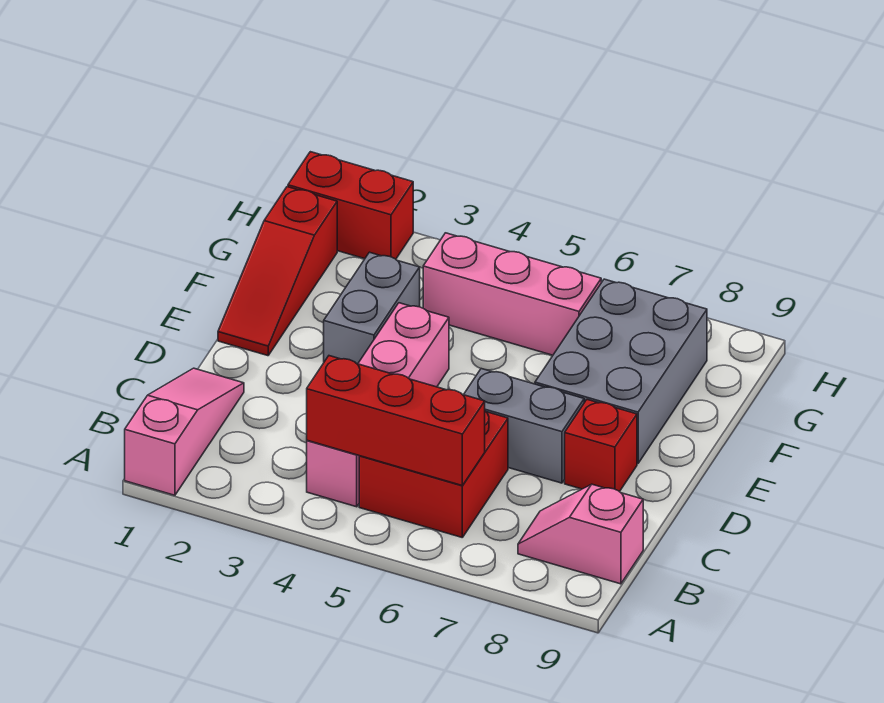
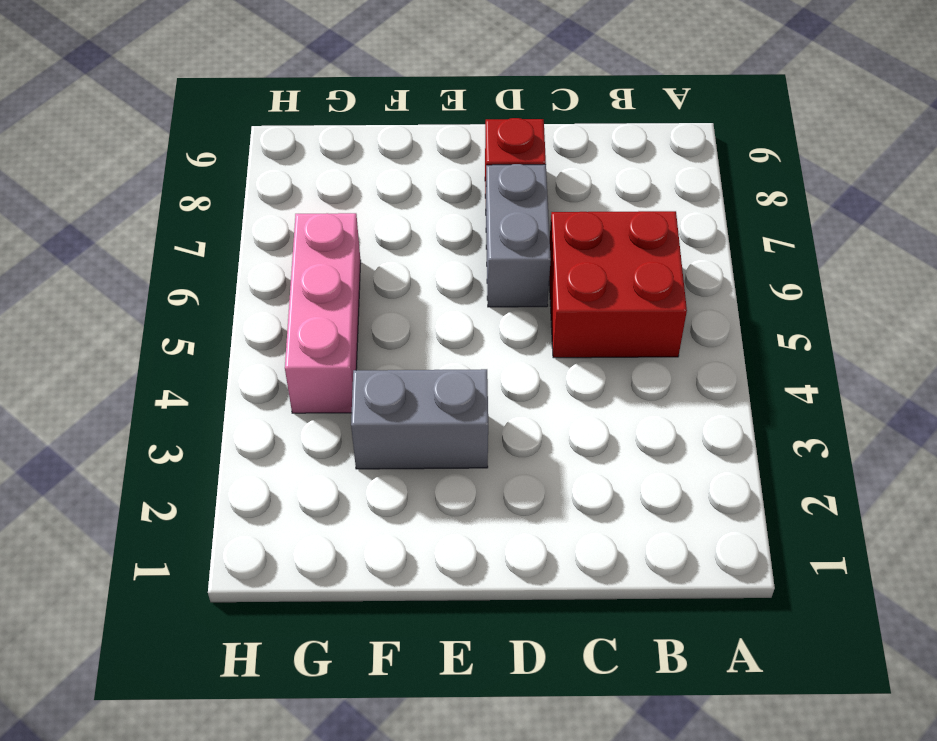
none -> pink 1x3 slope [125,368,244,495]
none -> pink 1x4 brick [307,303,449,507]
none -> pink 1x2 slope [518,484,643,584]

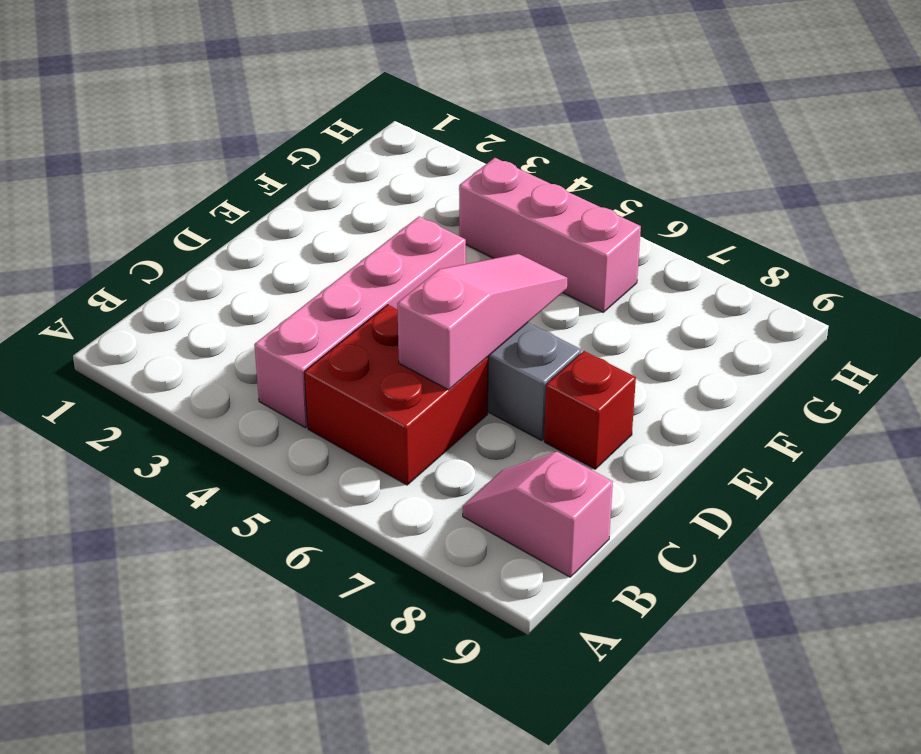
pink 1x3 slope [397,254,567,390] -> pink 1x3 slope moved to [125,368,244,495]
none -> red 1x3 slope [218,187,337,356]
none -> grey 1x2 brick [324,252,420,364]
none -> grey 2x3 brick [535,279,707,464]

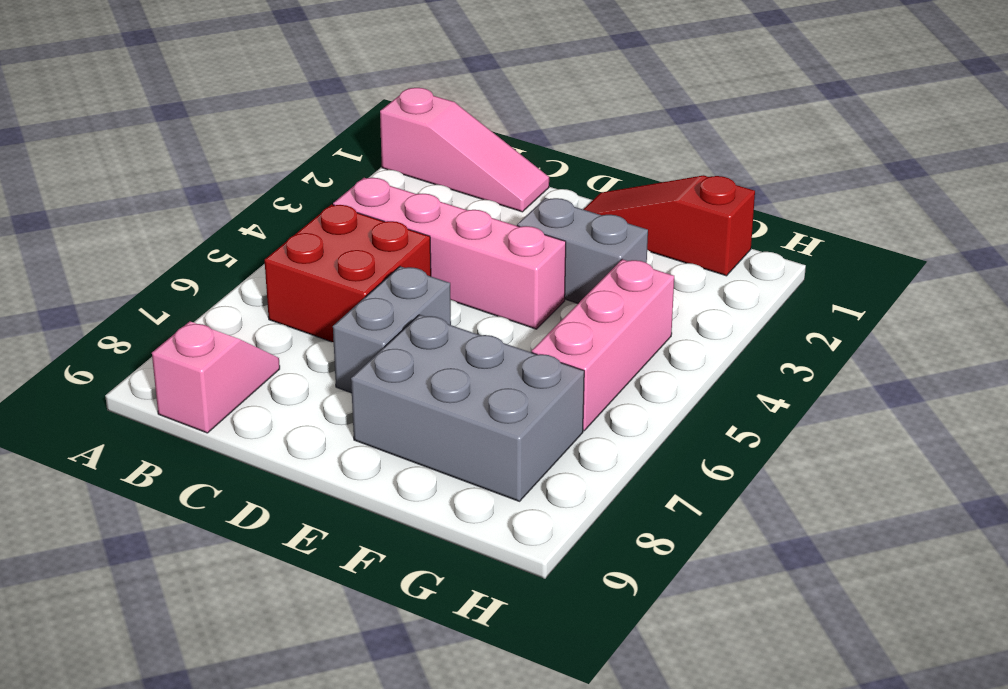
none -> red 1x1 brick [565,400,637,492]
none -> red 1x2 brick [288,152,413,259]
none -> red 1x3 brick [307,356,485,486]

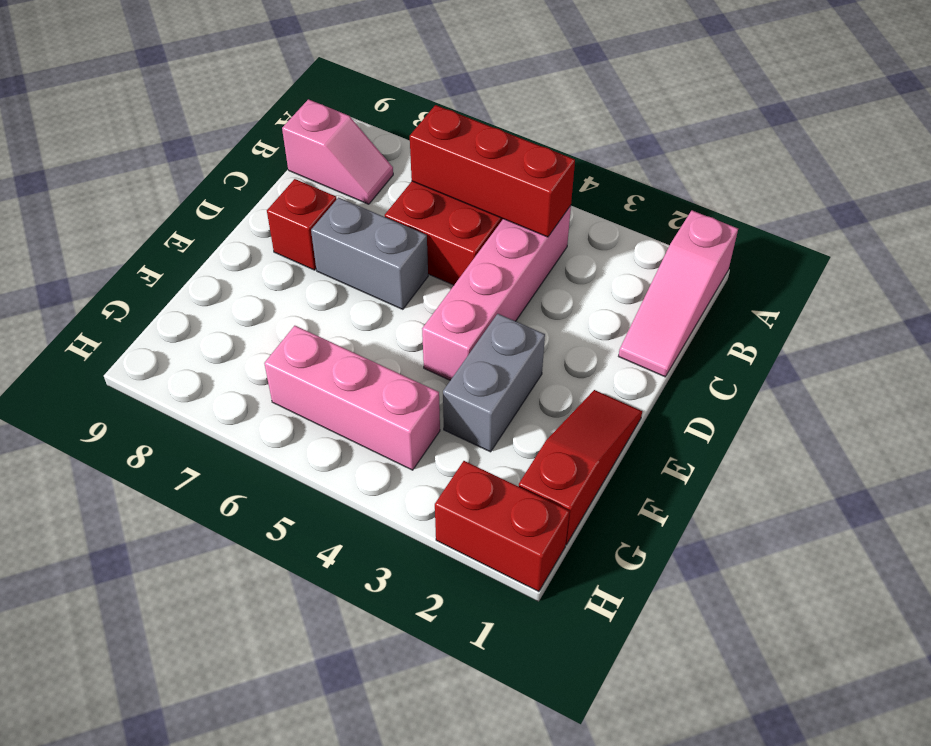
none -> grey 2x3 brick [535,279,707,464]

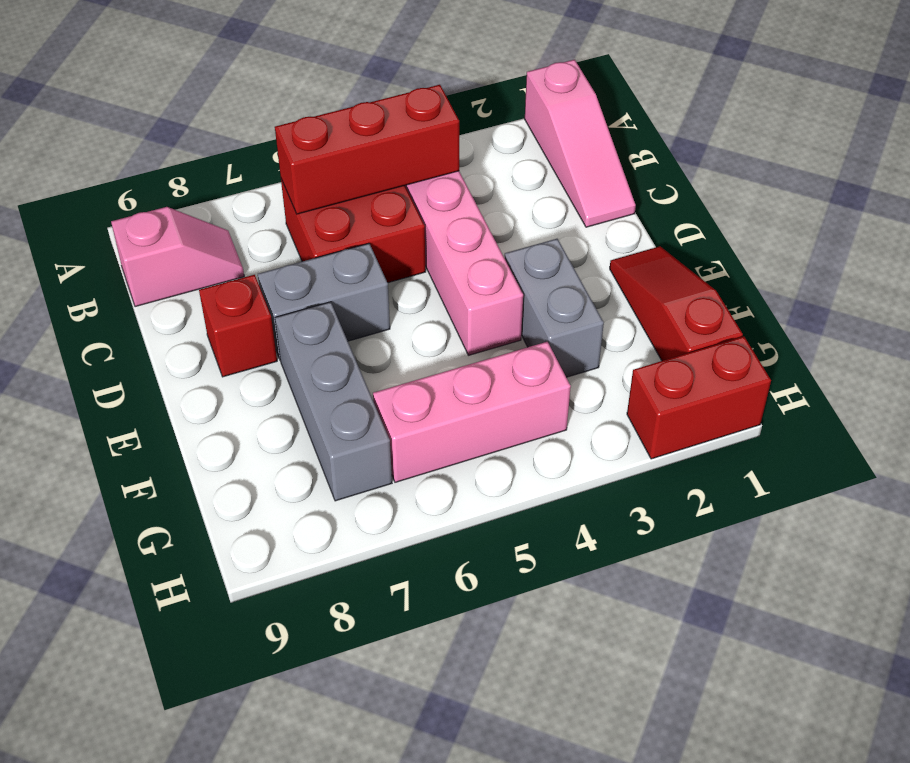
grey 1x3 brick [275,302,392,501] -> grey 2x3 brick [535,279,707,464]

